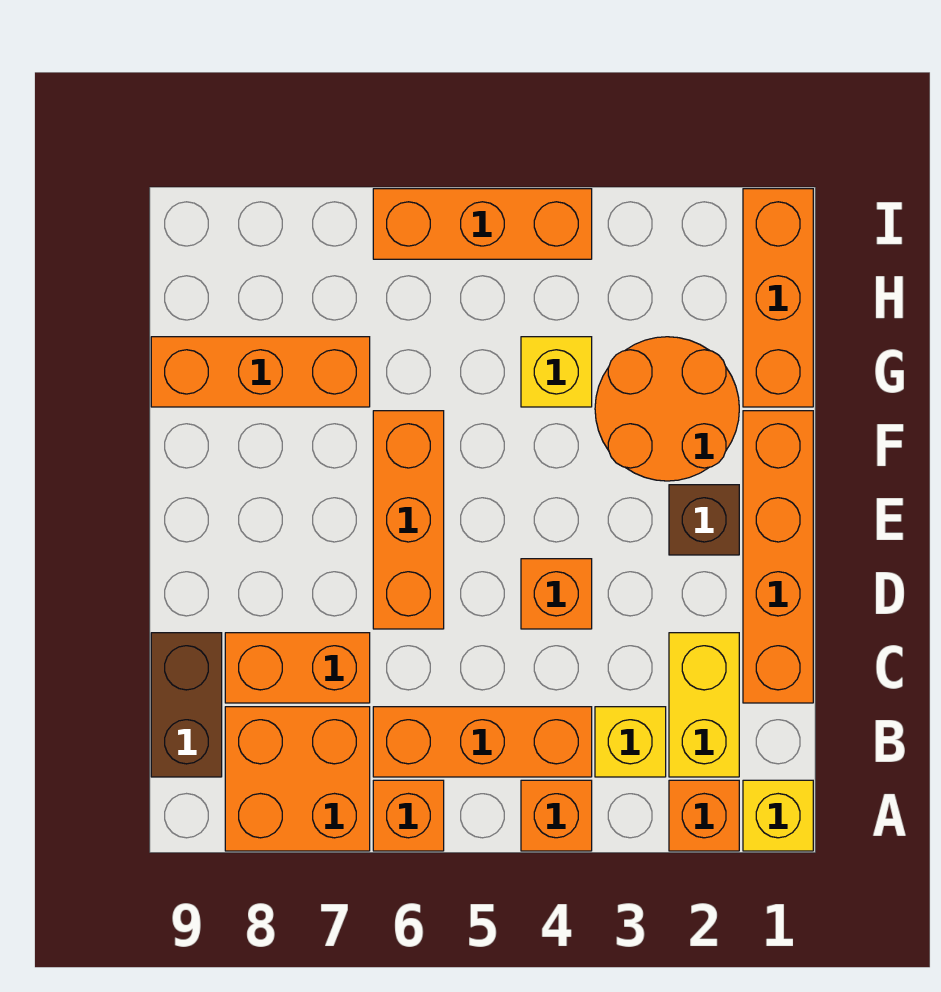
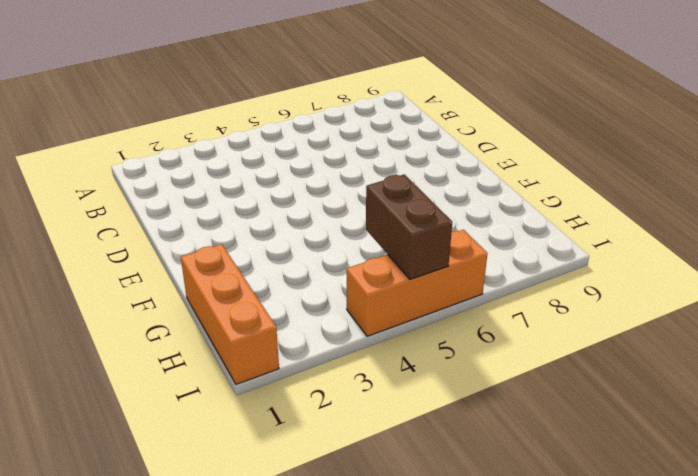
brown 1x2 brick [366,174,452,279] -> brown 1x2 brick moved to [151,633,222,777]
none -> yellow 1x1 brick [743,780,813,851]
none -> orange 1x1 brick [669,780,739,851]
none -> orange 1x1 brick [521,780,592,851]

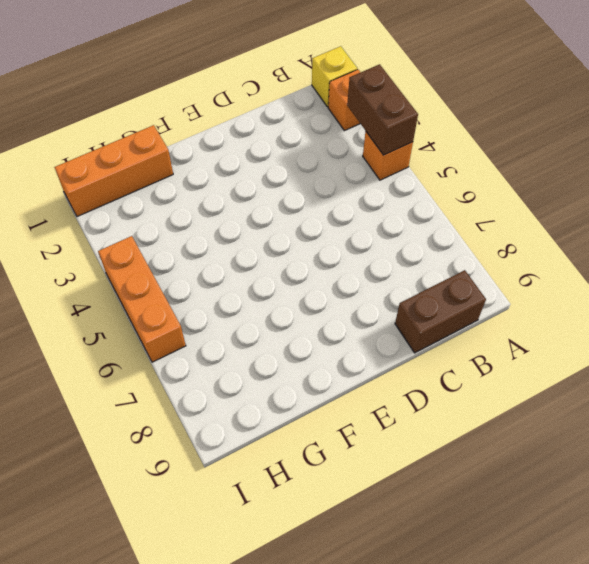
brown 1x2 brick [347,64,418,155] -> none
none -> orange 1x1 brick [373,780,444,851]
none -> orange 2x2 brick [225,707,370,851]
none -> yellow 1x2 brick [669,633,739,777]

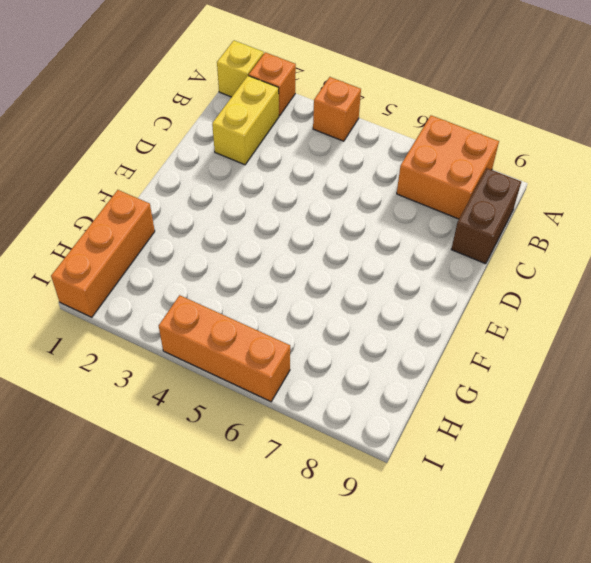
none -> orange 1x1 brick [373,780,444,851]
none -> yellow 1x1 brick [595,707,666,777]
none -> orange 1x3 brick [373,707,592,777]

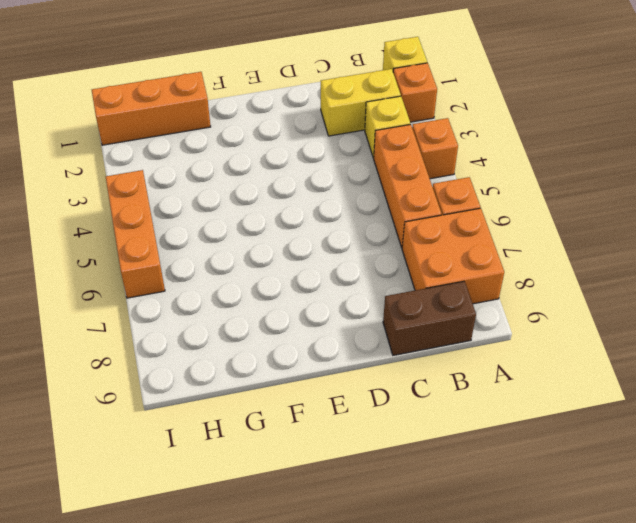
none -> orange 1x4 brick [743,411,813,703]
none -> orange 1x2 brick [225,633,370,703]
none -> orange 1x1 brick [521,559,592,629]

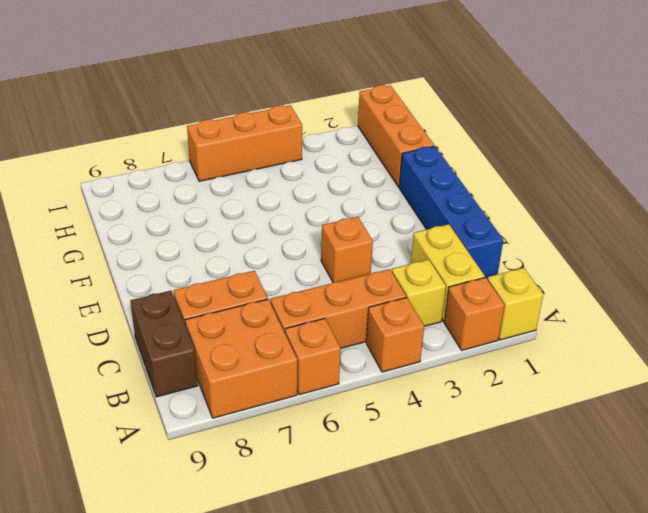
blue 1x4 brick [399,146,503,278] -> orange 1x4 brick [743,411,813,703]
none -> orange 1x3 brick [373,411,444,629]
none -> brown 1x1 brick [669,485,739,555]
none -> orange 2x2 round brick [595,337,739,481]

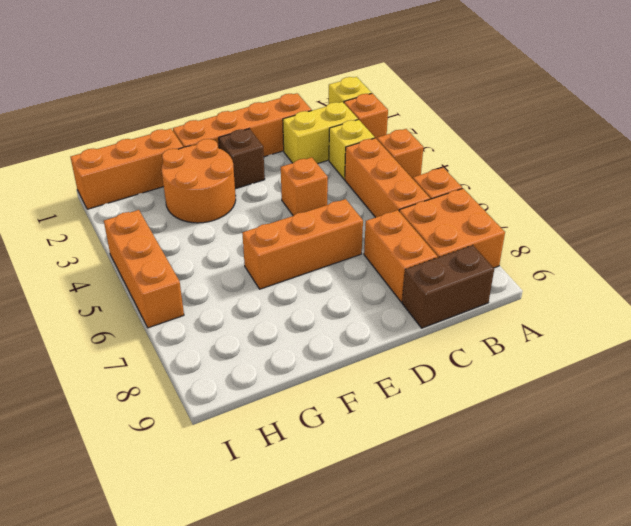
none -> yellow 1x1 brick [521,337,592,407]
none -> orange 1x3 brick [151,337,370,407]

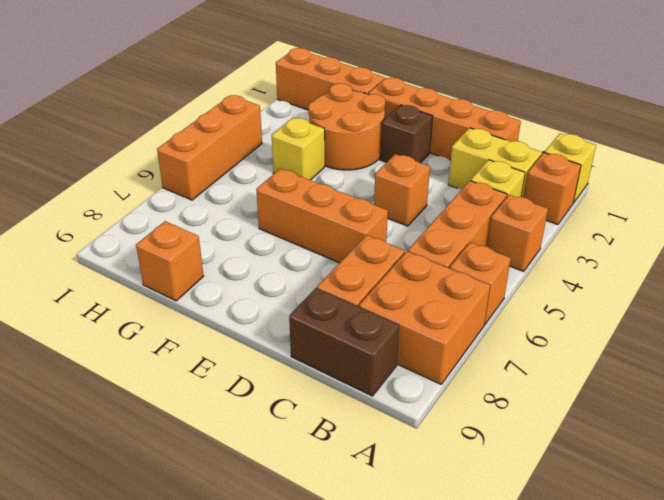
orange 1x1 brick [136,221,203,301] -> orange 1x3 brick [151,337,370,407]

